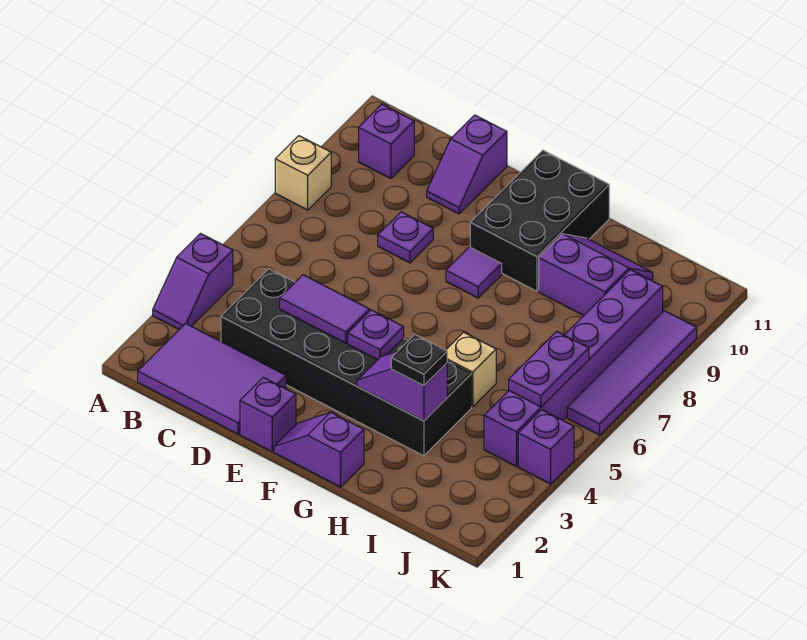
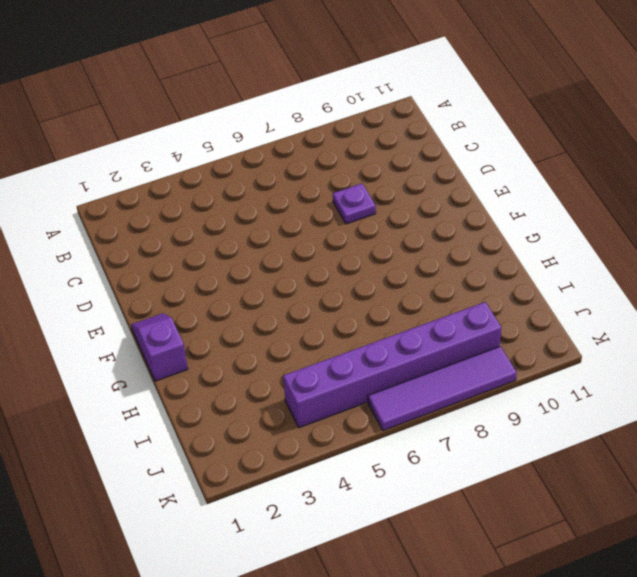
none -> purple 1x2 slope [153,234,233,329]
none -> tan 1x1 brick [275,136,331,210]
none -> purple 2x3 tile [138,323,286,434]

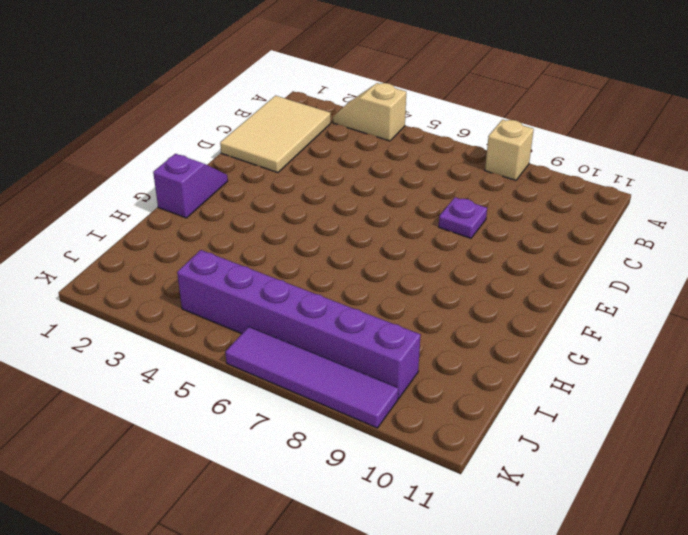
tan 1x2 slope [333,83,406,141] -> purple 1x2 slope [153,234,233,329]
tan 2x3 tile [220,96,331,173] -> purple 2x3 tile [138,323,286,434]
none -> purple 1x1 brick [359,104,414,179]
none -> black 2x6 brick [221,269,472,456]
none -> purple 1x2 slope [427,115,507,214]

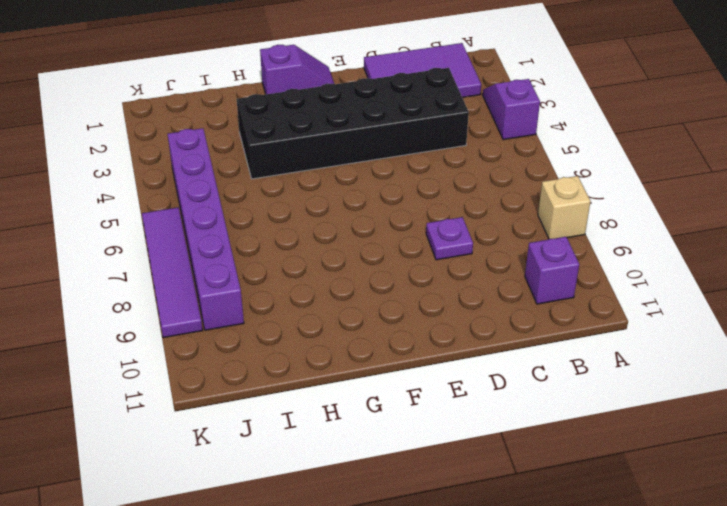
none -> purple 1x2 slope [427,115,507,214]
none -> purple 1x1 brick [240,378,296,452]
none -> purple 1x1 tile [446,247,502,298]

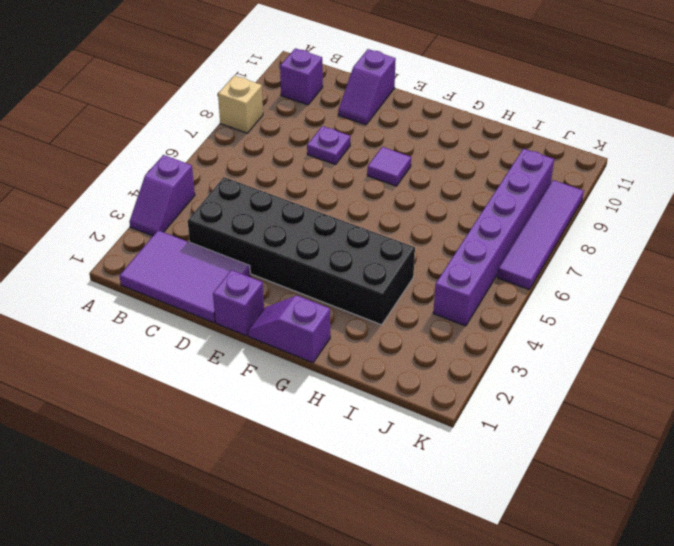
none -> black 2x3 brick [470,150,609,291]
none -> tan 1x1 brick [446,332,496,407]
none -> purple 2x2 slope [539,234,653,316]

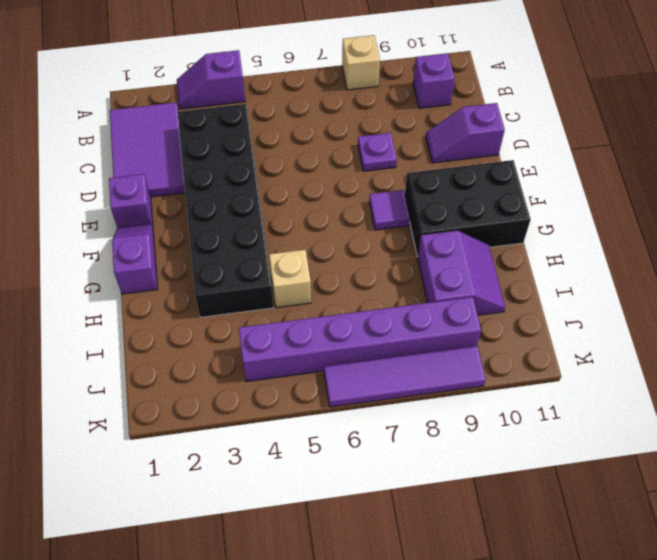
none -> purple 1x1 brick [518,410,574,484]
none -> purple 1x2 tile [280,275,369,343]
none -> purple 1x1 plate [348,310,404,360]

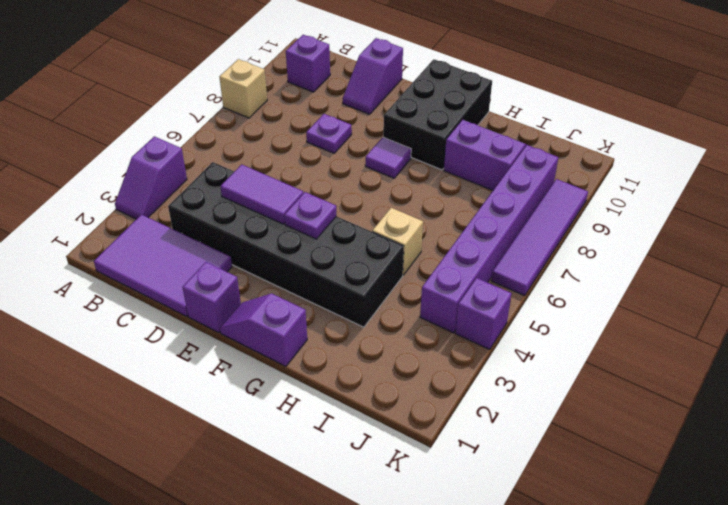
none -> purple 1x2 slope [357,351,447,421]
none -> purple 1x2 plate [509,331,589,407]
none -> black 1x1 plate [391,335,447,386]

